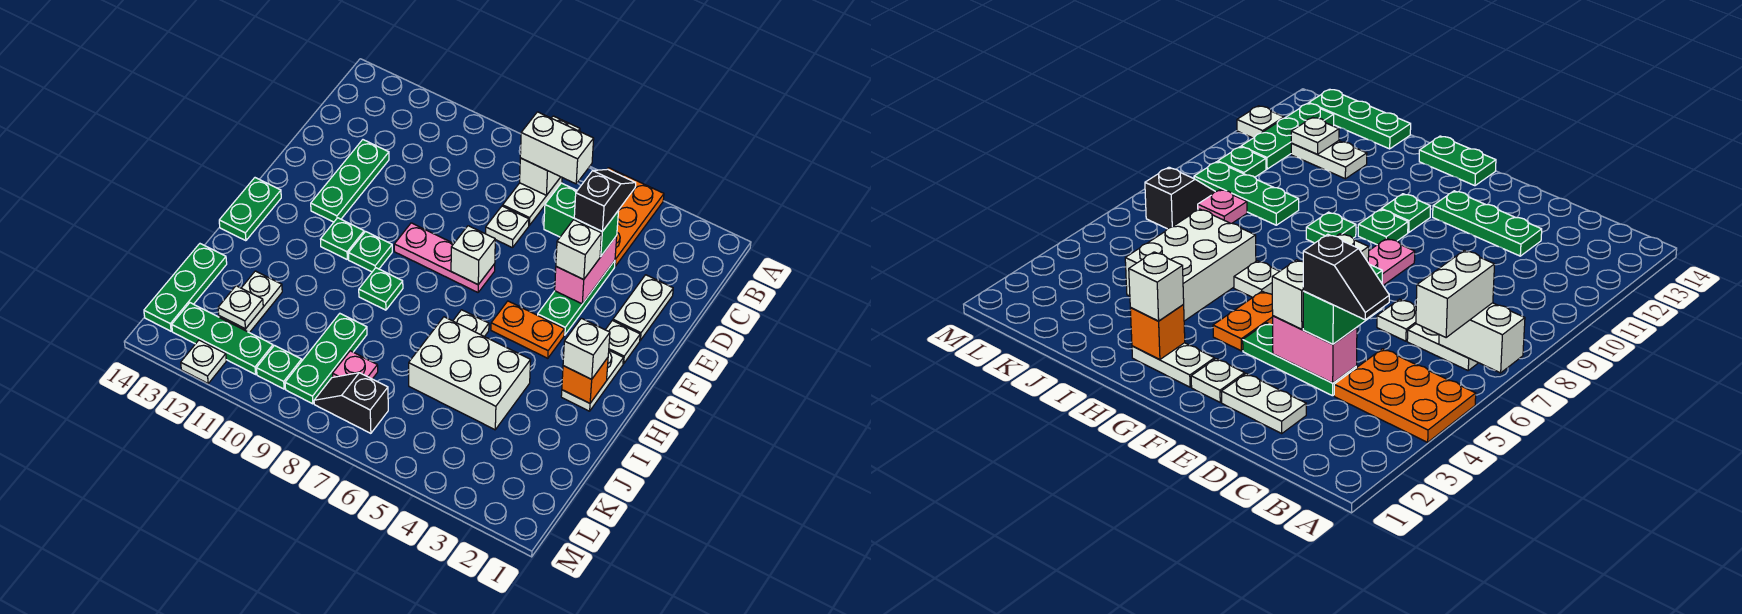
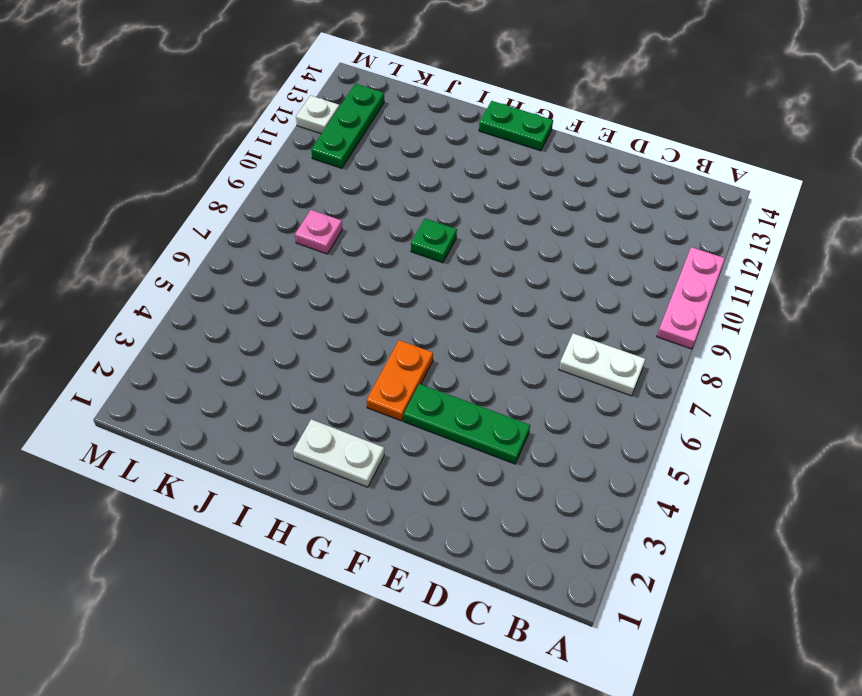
pink 1x3 plate [657,247,725,349] -> pink 1x3 plate moved to [394,223,495,292]
none -> orange 2x3 plate [559,168,664,266]
none -> white 1x2 plate [613,275,673,340]
none -> white 1x1 plate [486,206,529,248]
none -> green 1x3 plate [311,140,389,222]

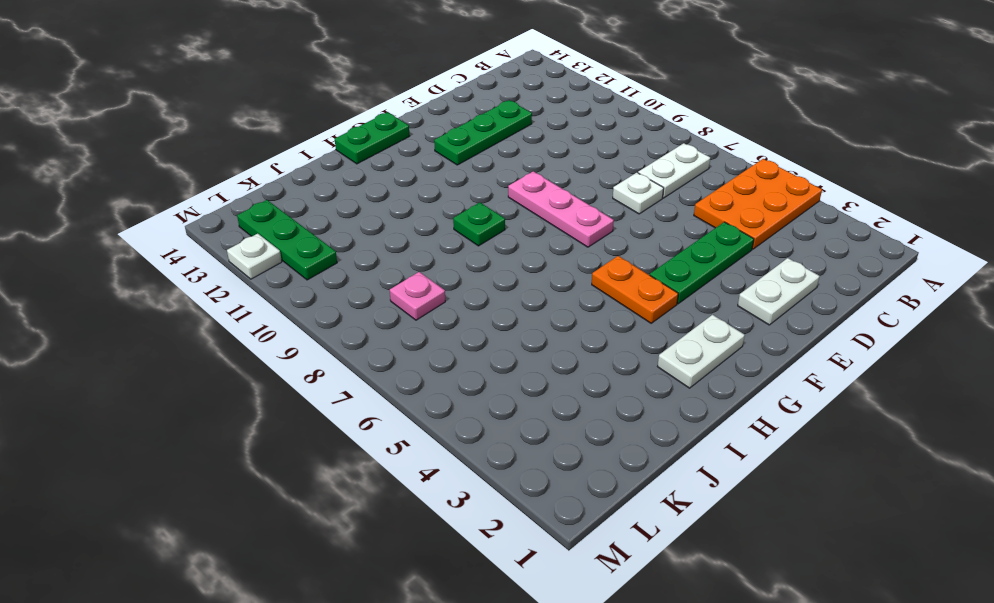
none -> white 1x1 plate [606,320,640,364]
none -> green 1x1 plate [348,232,392,272]
none -> green 1x1 plate [320,218,364,259]
none -> white 1x1 plate [453,310,489,337]

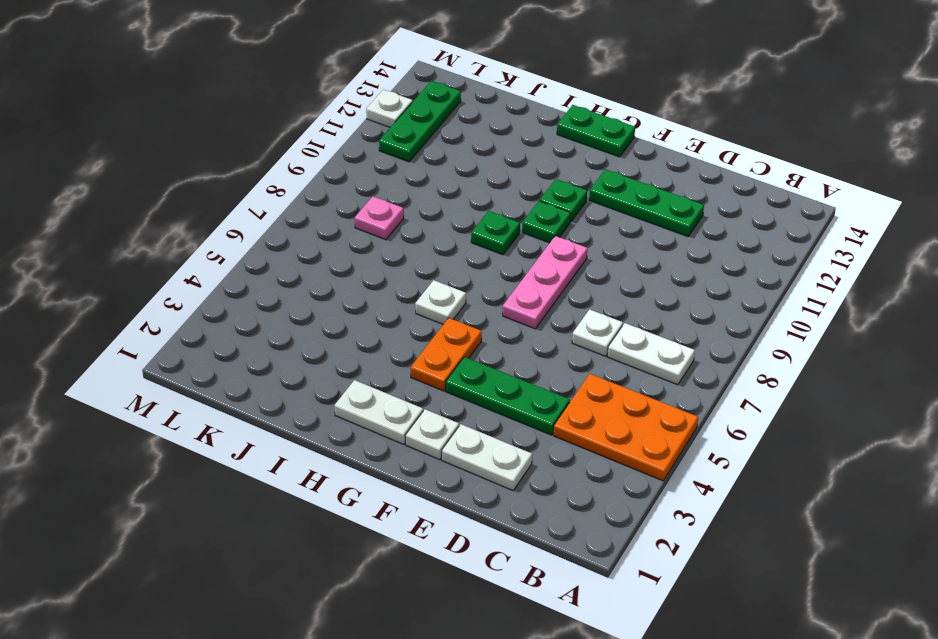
none -> white 2x3 brick [409,317,531,430]
none -> green 1x3 plate [285,314,367,404]
none -> white 1x2 plate [219,271,282,333]
none -> green 1x3 plate [144,244,227,331]

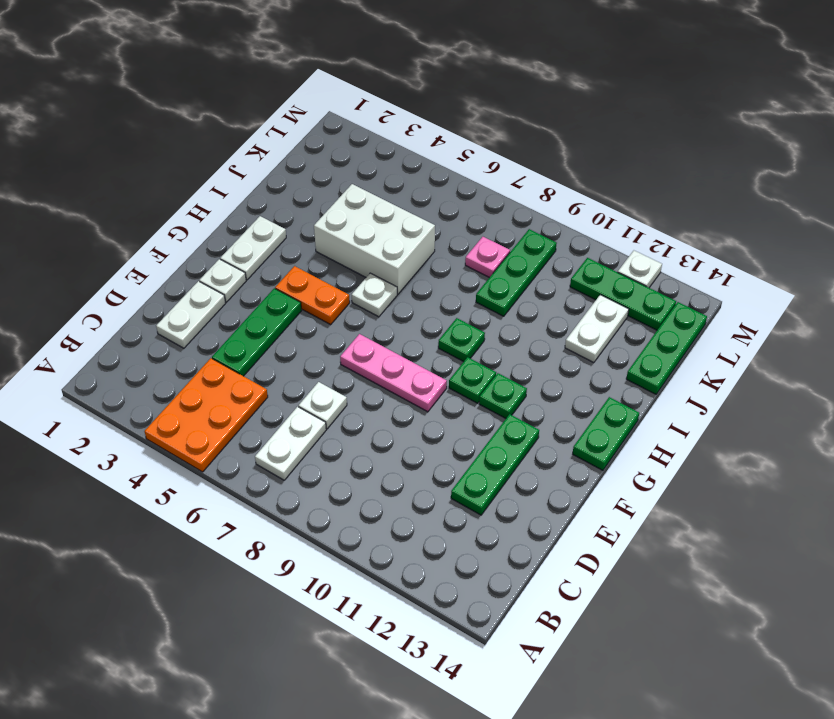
none -> black 1x2 slope [314,373,388,433]
none -> green 1x1 plate [257,346,302,389]
none -> white 1x2 brick [520,116,580,195]
none -> pink 1x2 brick [555,236,617,304]

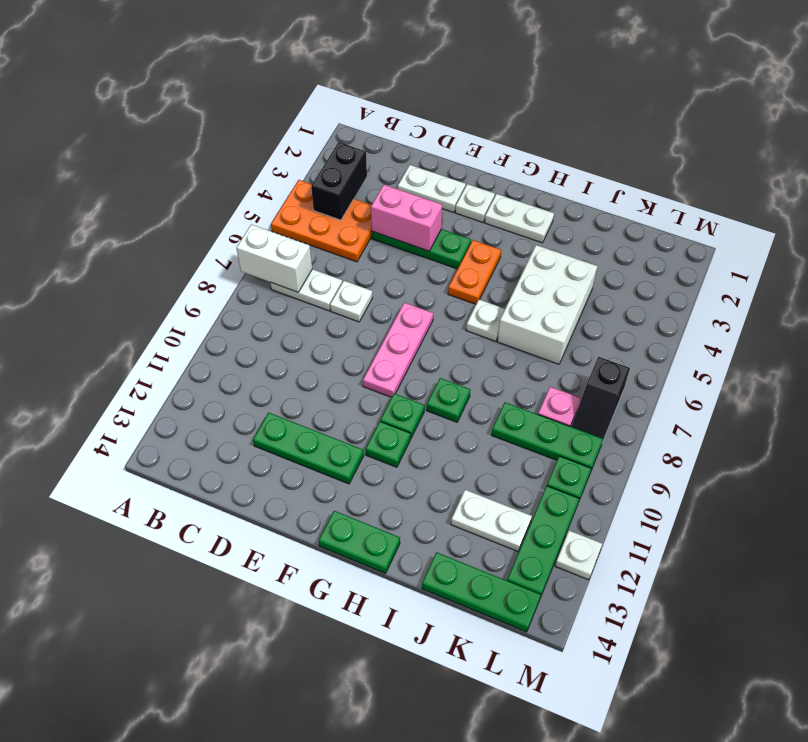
black 1x2 brick [311,142,367,220] -> none
none -> white 1x1 brick [451,226,495,284]
none -> orange 1x1 brick [562,358,608,403]
none -> white 1x1 plate [218,286,263,329]
none -> white 1x2 brick [520,112,594,184]

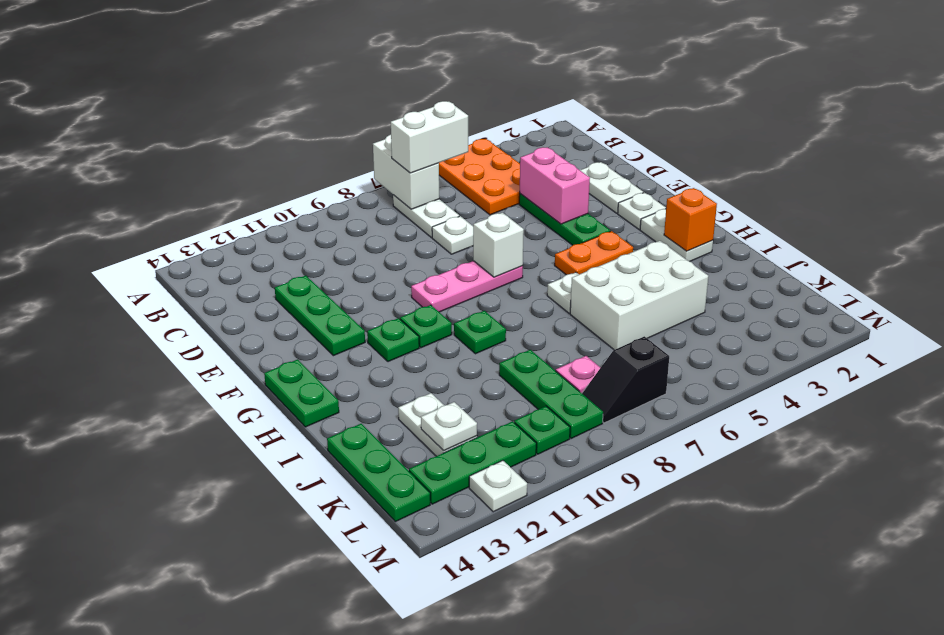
none -> green 1x2 brick [544,183,619,257]
none -> white 1x1 brick [556,220,602,280]
none -> white 1x1 brick [563,318,610,379]
none -> black 1x2 slope [574,169,636,231]

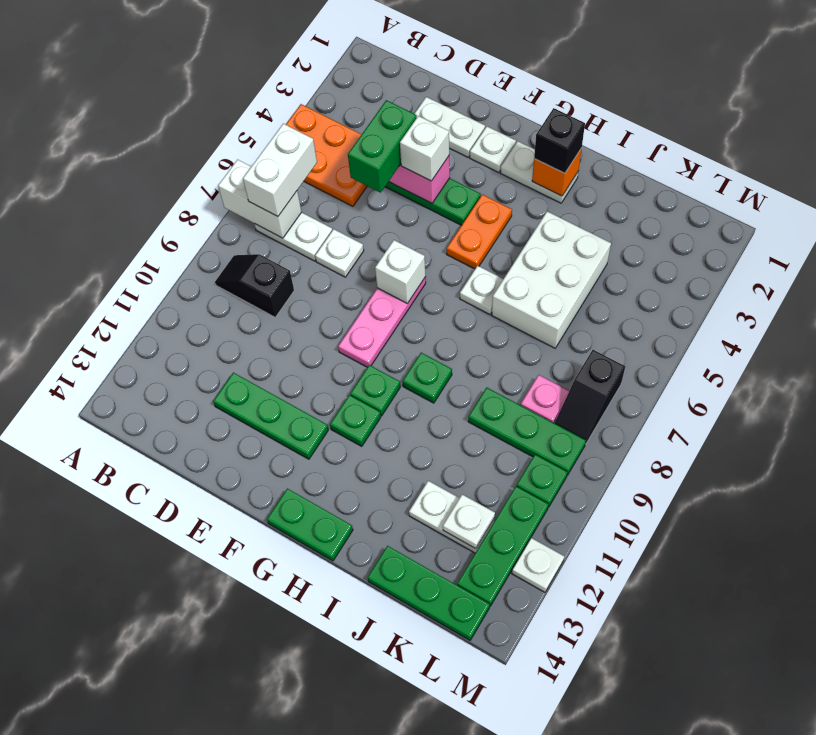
black 1x2 slope [215,254,294,317] -> black 1x2 slope moved to [574,169,636,231]
black 1x1 brick [534,108,585,173] -> white 1x1 brick [563,318,610,379]

